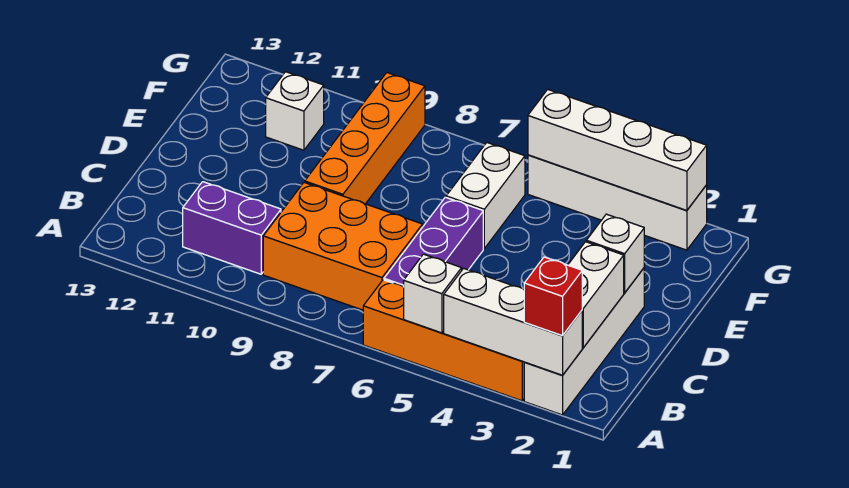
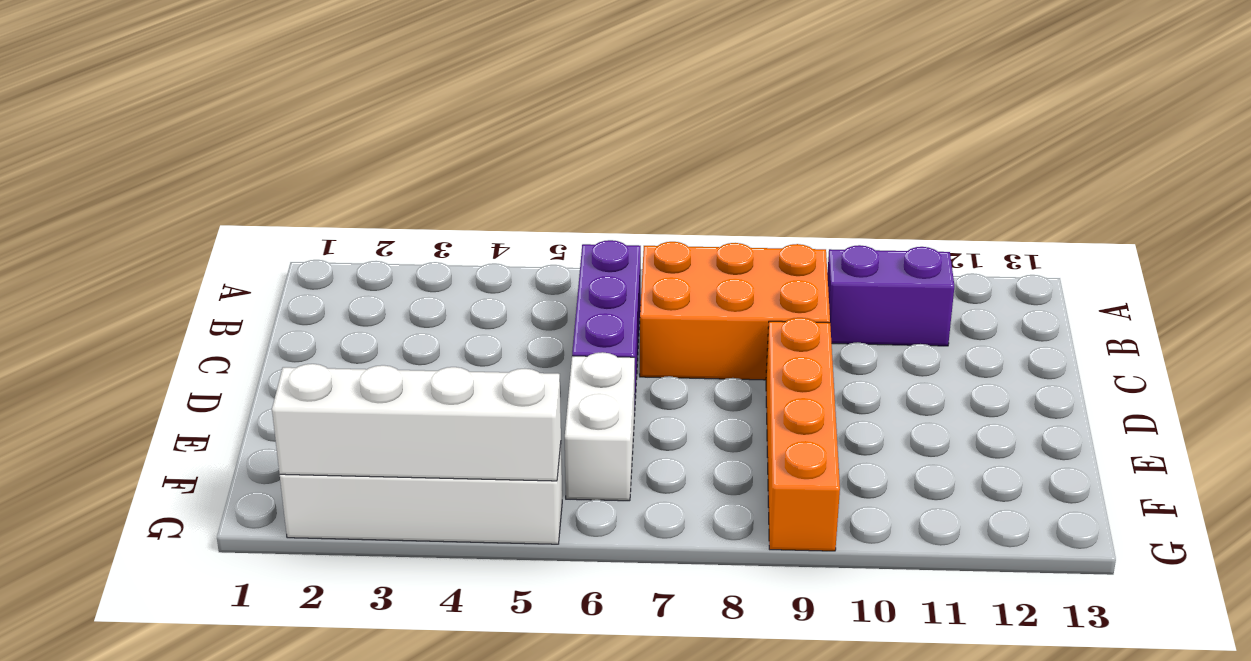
none -> white 1x4 brick [524,268,644,415]
none -> orange 1x4 brick [363,280,524,401]
none -> white 1x1 brick [266,72,324,150]

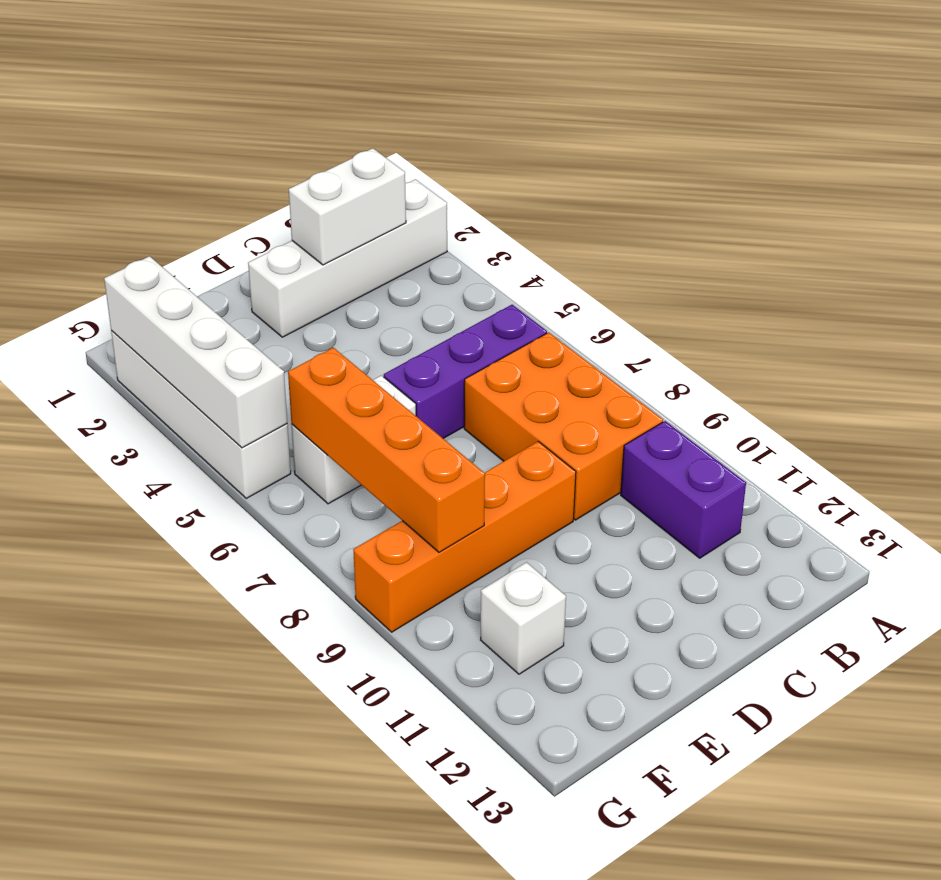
orange 1x4 brick [288,348,485,552] -> orange 1x4 brick moved to [363,280,524,401]
none -> white 1x3 brick [444,268,582,375]
none -> white 1x1 brick [404,254,462,333]
none -> white 1x1 brick [586,214,644,293]

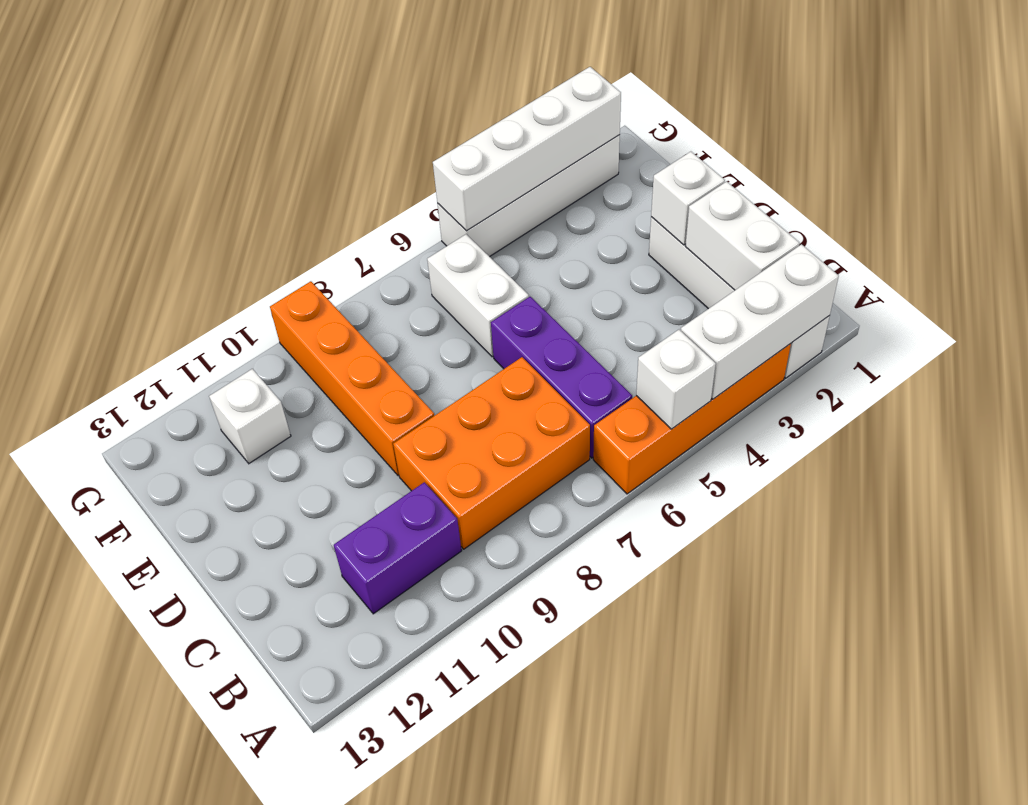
none -> red 1x1 brick [524,257,582,336]

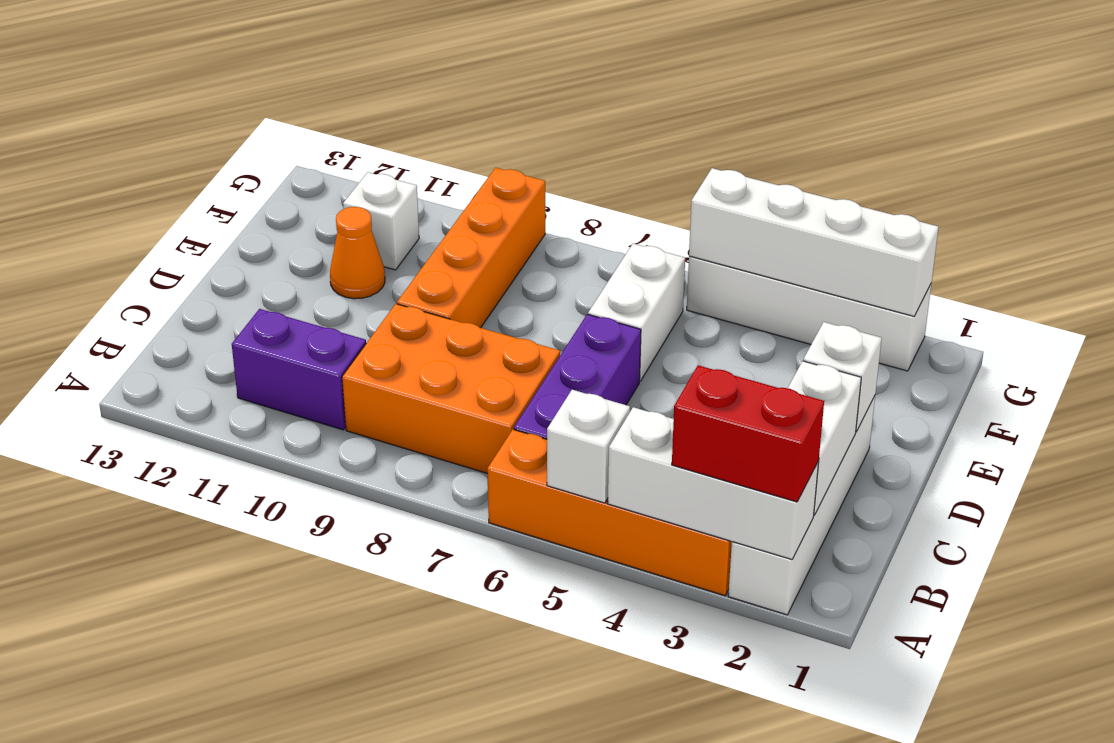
red 1x2 brick [672,365,824,502] -> red 1x1 brick [524,257,582,336]
orange 1x1 cone [330,207,385,299] -> none

